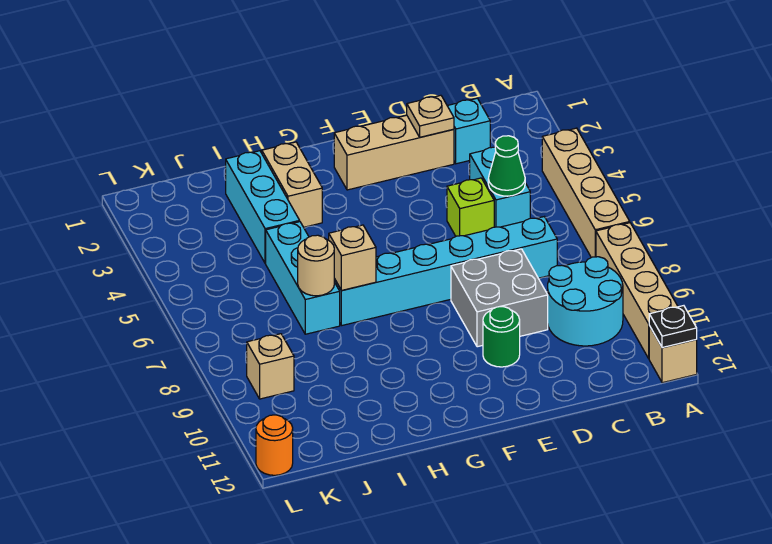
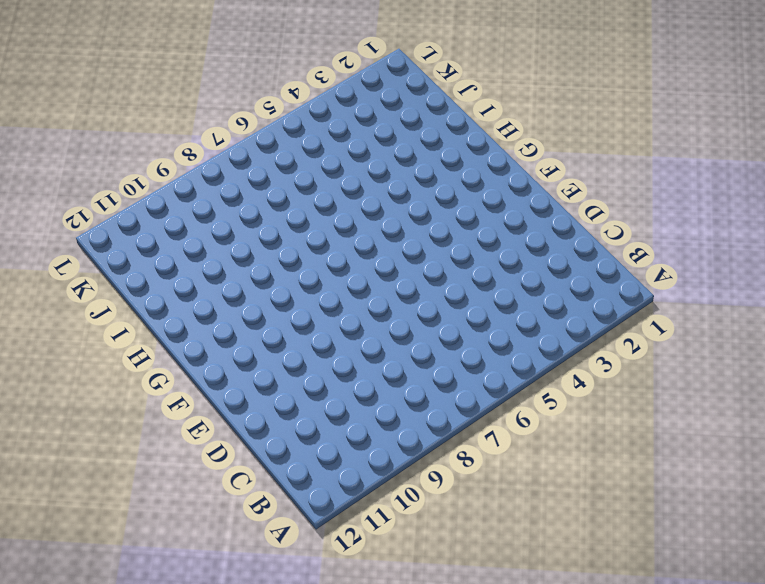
none -> tan 1x4 brick [542,128,630,258]
none -> tan 1x4 brick [596,223,678,358]
none -> tan 1x1 brick [649,326,697,383]

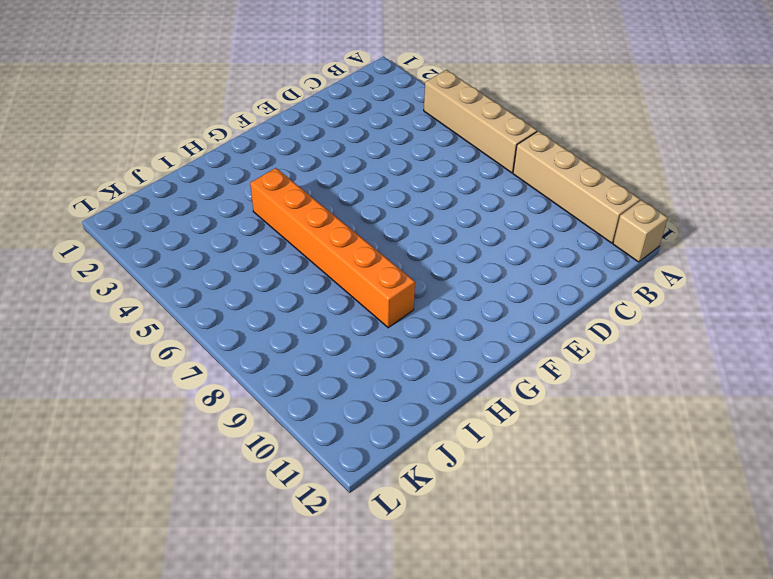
orange 1x6 brick [250,168,415,328] -> cyan 1x6 brick [334,217,557,325]
none -> cyan 2x2 round brick [548,257,623,346]
none -> cyan 1x1 brick [448,98,490,164]
none -> cyan 1x2 brick [470,147,530,227]

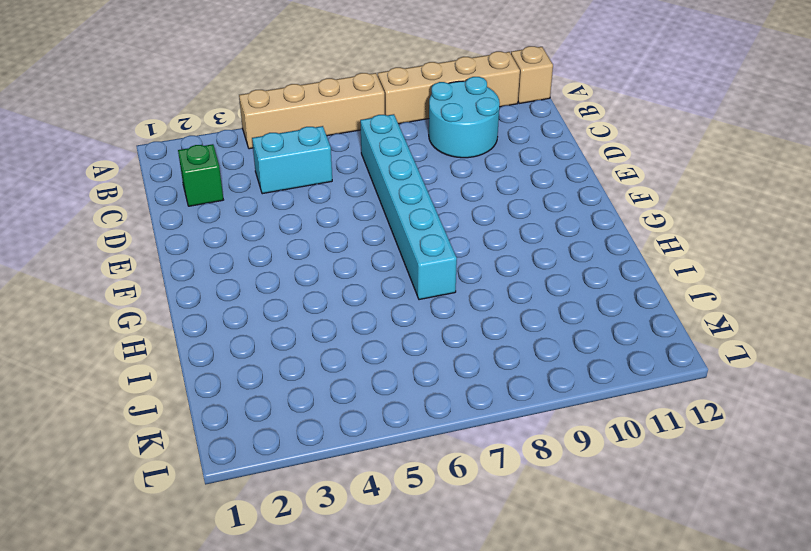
green 1x1 brick [178,144,223,206] -> cyan 1x1 brick [448,98,490,164]
none -> tan 1x3 brick [334,115,454,190]
none -> lime 1x1 brick [447,178,494,236]
none -> grey 2x2 brick [451,249,548,347]

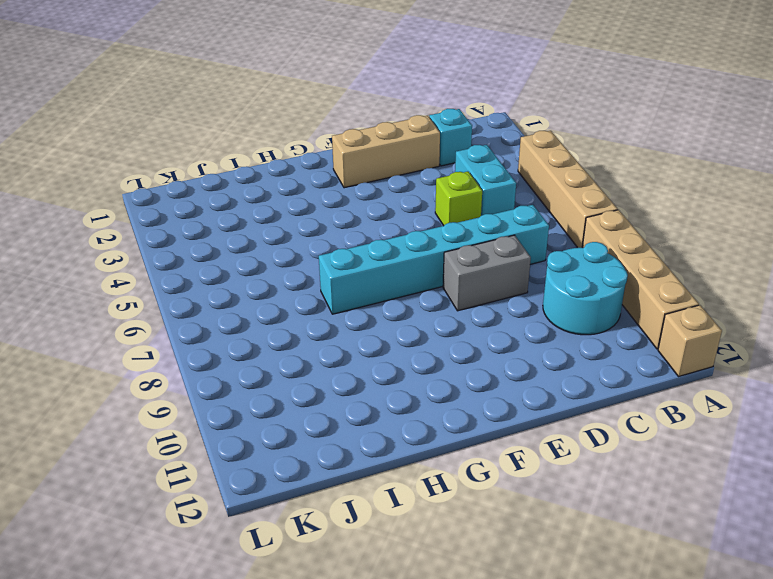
grey 1x2 brick [443,235,531,311] -> grey 2x2 brick [451,249,548,347]
none -> green 1x1 round brick [483,307,520,367]
none -> tan 1x2 brick [262,142,322,227]
none -> cyan 1x3 brick [226,151,300,263]

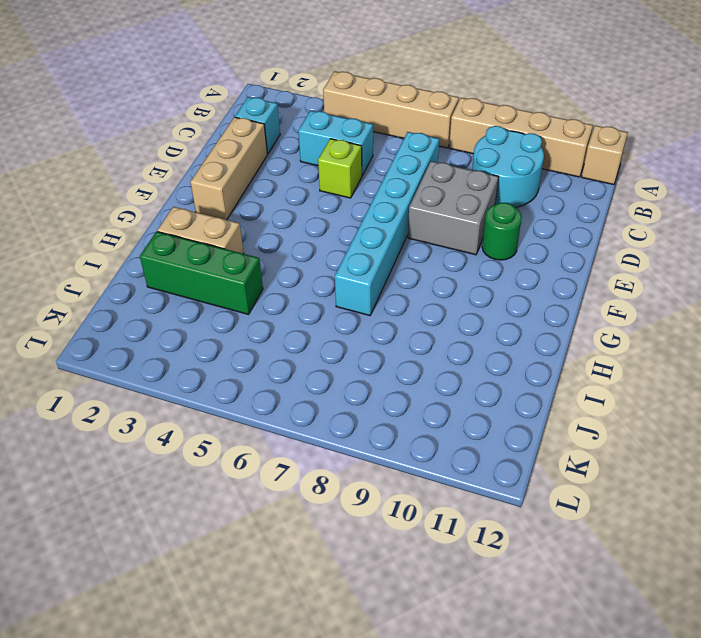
green 1x3 brick [140,232,263,314] -> cyan 1x3 brick [226,151,300,263]
none -> cyan 1x3 brick [266,222,340,334]
none -> tan 1x1 brick [247,334,294,399]
none -> orange 1x1 round brick [256,415,293,475]

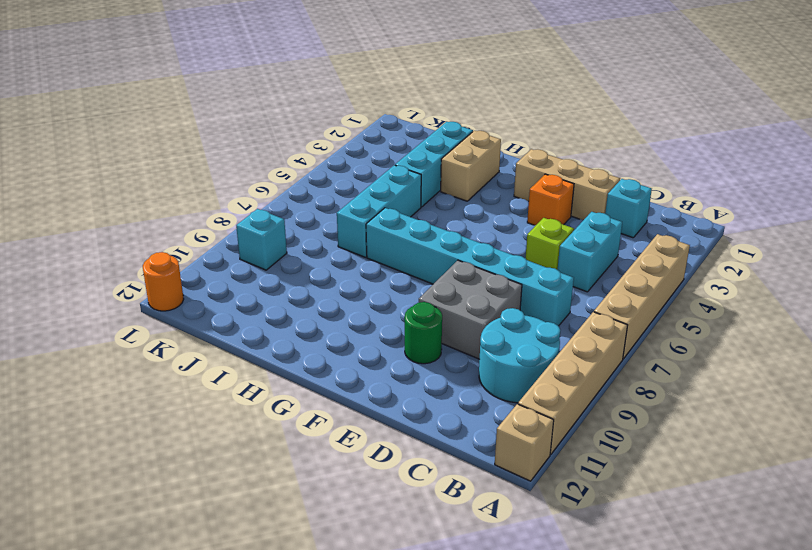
orange 1x1 brick [527,174,574,225] -> none
cyan 1x1 brick [236,209,287,270] -> tan 1x1 brick [247,334,294,399]
none -> black 1x1 plate [649,306,697,348]
none -> green 1x1 cone [488,136,525,196]
none -> tan 1x1 plate [407,95,454,137]

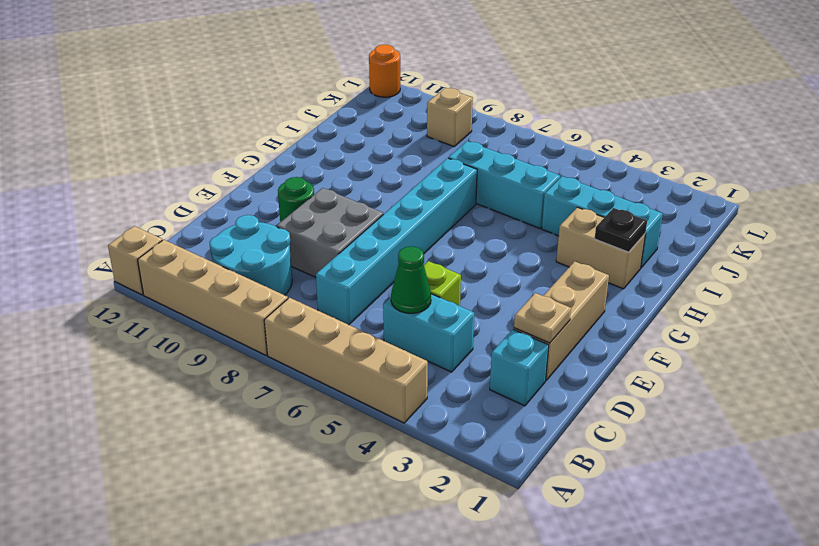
black 1x1 plate [595,208,647,252] -> black 1x1 plate moved to [649,306,697,348]
none -> tan 1x1 brick [329,225,376,291]
none -> tan 1x1 round brick [298,235,334,296]

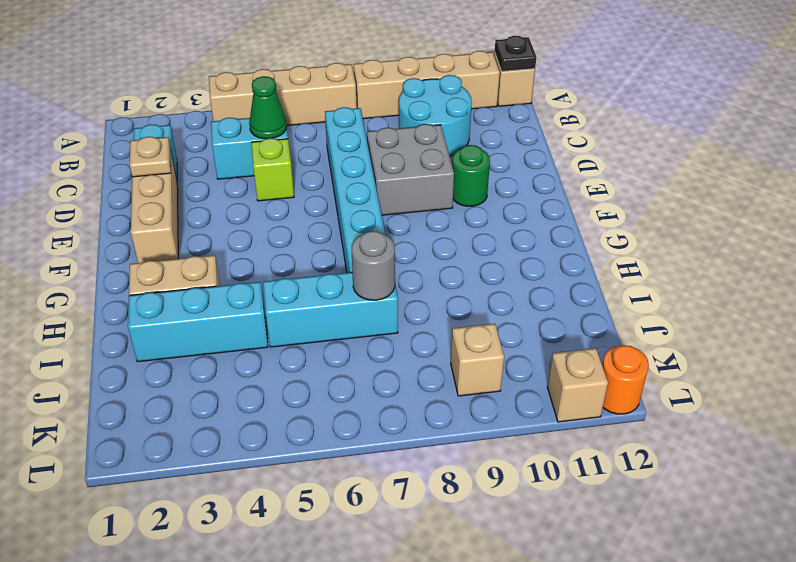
grey 1x1 round brick [352,231,395,300] -> tan 1x1 round brick [298,235,334,296]
tan 1x1 brick [547,348,608,422] -> tan 1x1 brick moved to [329,225,376,291]

